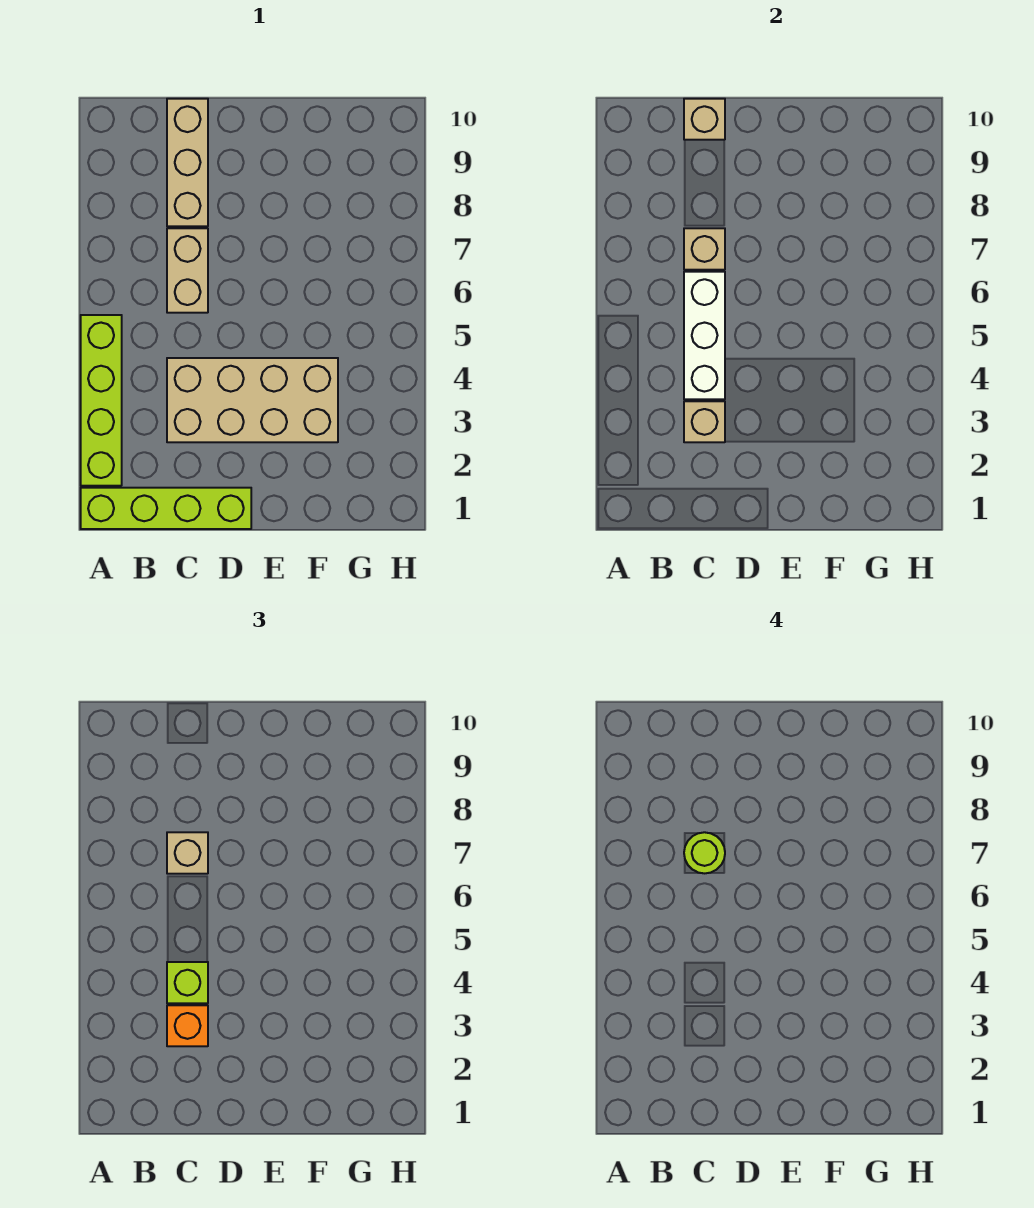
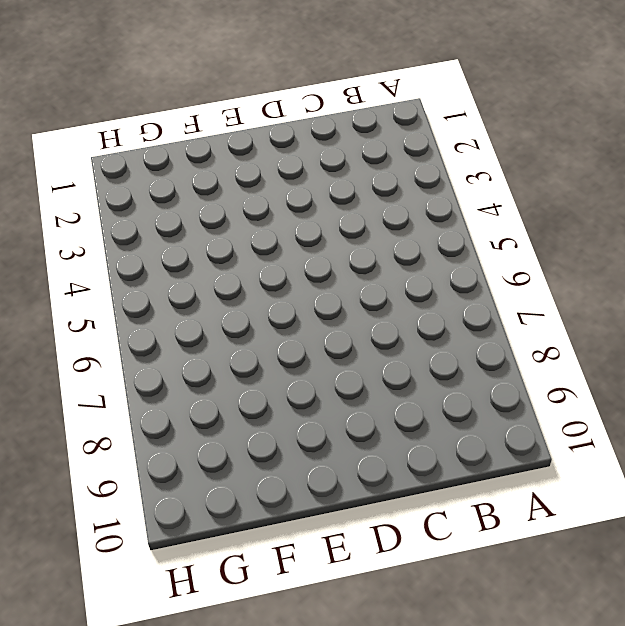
none -> lime 1x4 brick [81,488,251,529]
none -> lime 1x4 brick [81,315,122,486]
none -> tan 2x4 brick [167,358,338,442]

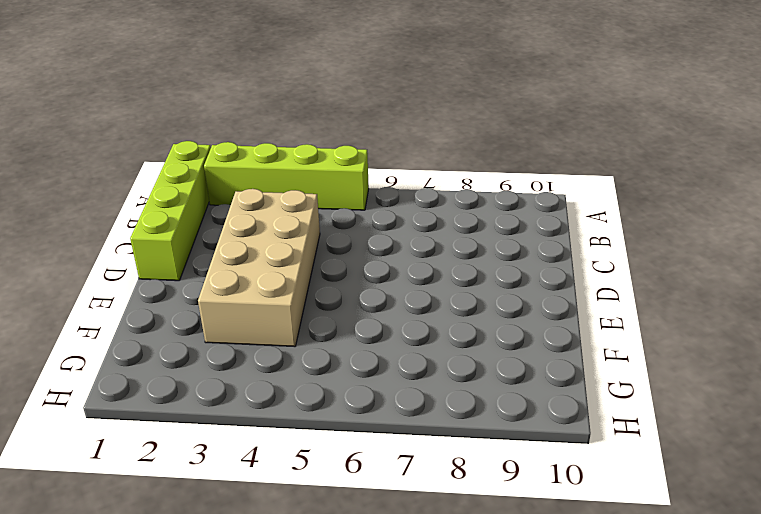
none -> tan 1x2 brick [167,228,208,313]
none -> tan 1x3 brick [167,99,208,226]
none -> tan 1x1 brick [684,401,725,442]

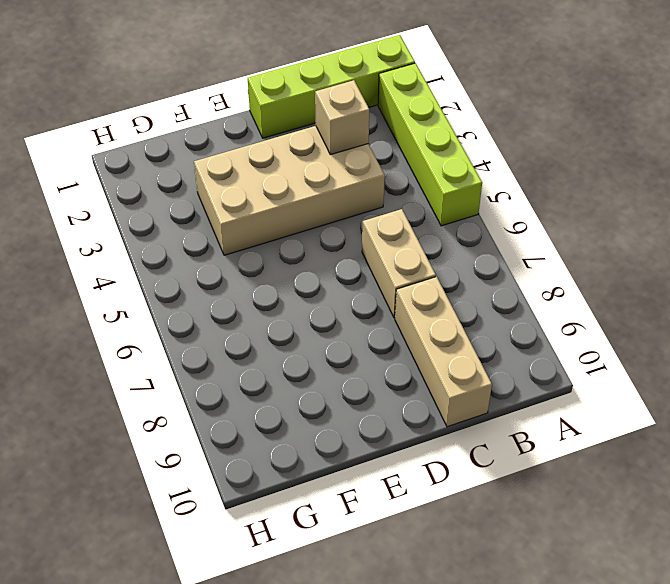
none -> white 1x3 brick [684,272,725,399]
none -> tan 1x1 brick [684,228,725,270]
none -> tan 1x1 brick [684,99,725,140]

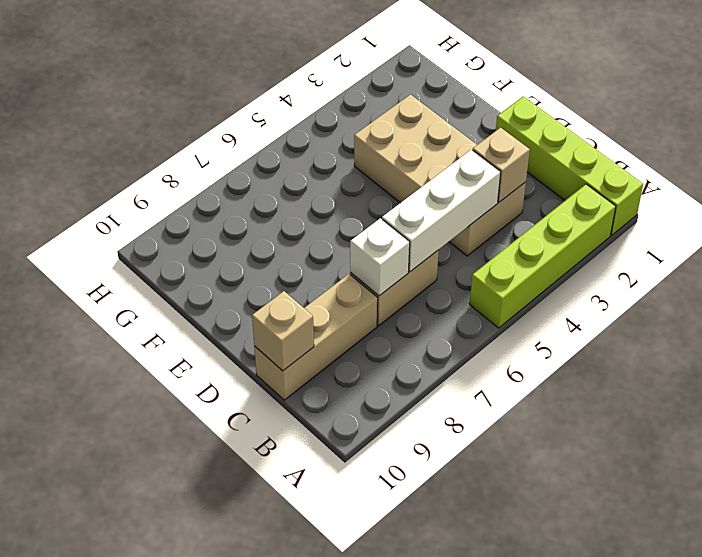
white 1x1 brick [350,218,410,296] -> tan 1x1 brick [684,228,725,270]
none -> orange 1x1 brick [167,1005,208,1046]
none -> lime 1x1 brick [167,962,208,1003]
none -> tan 1x1 brick [167,832,208,874]

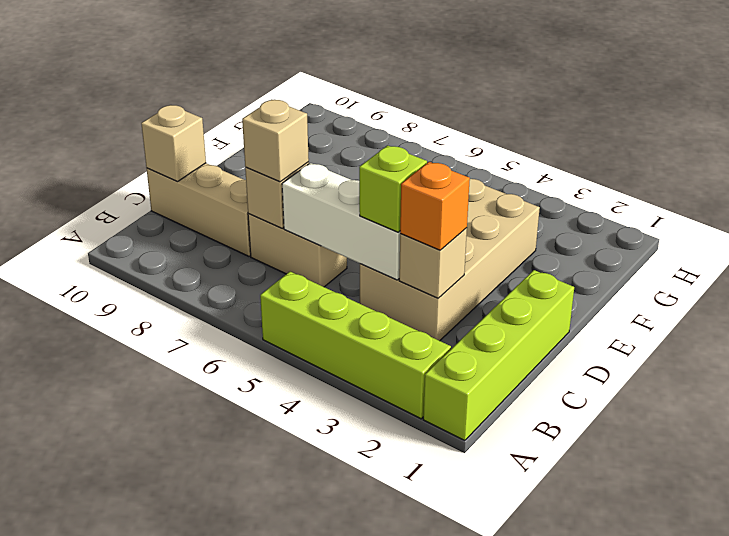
none -> lime 1x1 round brick [684,832,725,873]

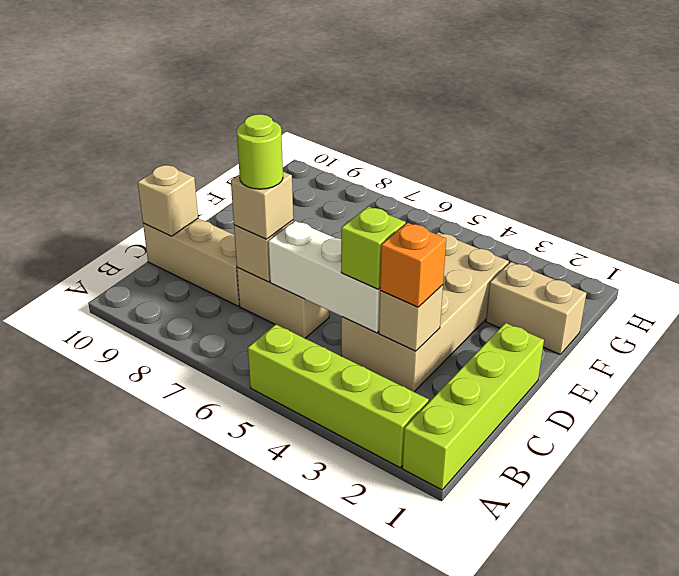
tan 1x2 brick [486,262,586,354] -> none

